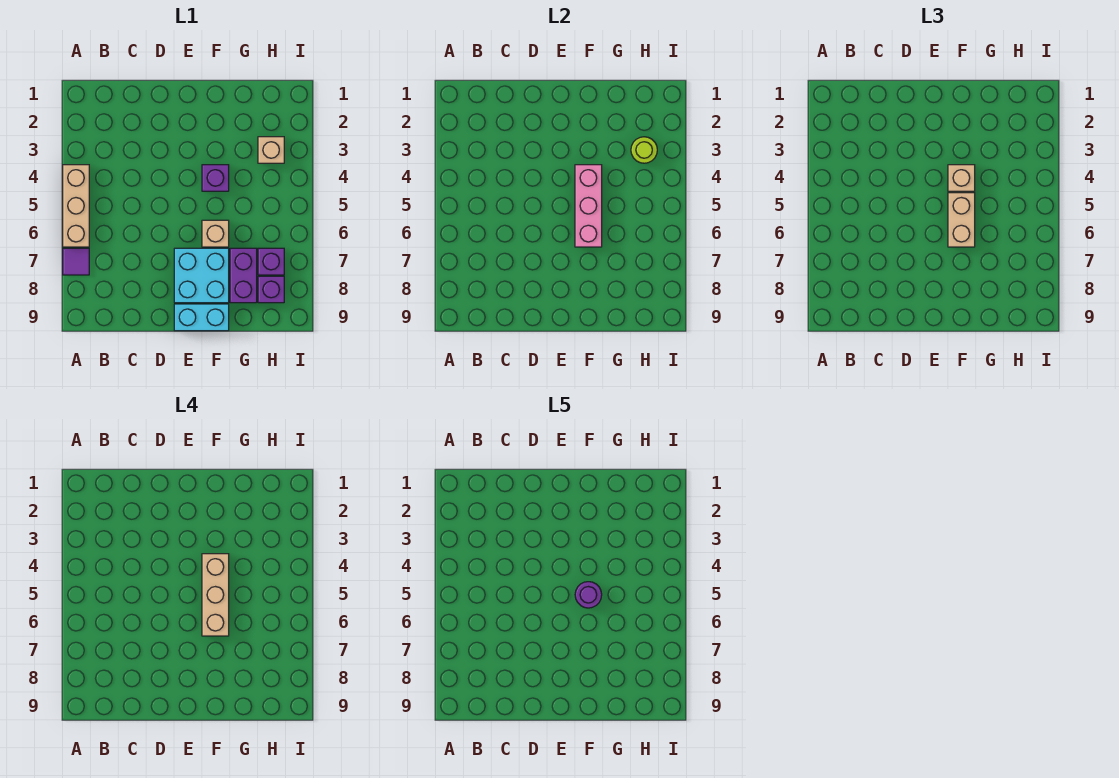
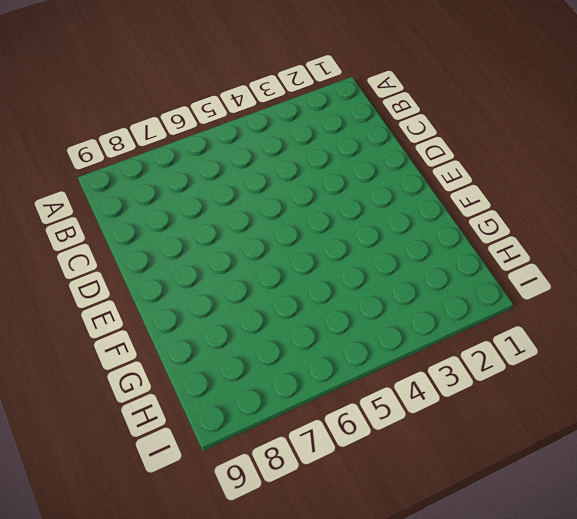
none -> tan 1x3 brick [63,165,89,247]
none -> purple 1x1 tile [63,248,89,275]
none -> cyan 2x2 brick [174,248,229,303]

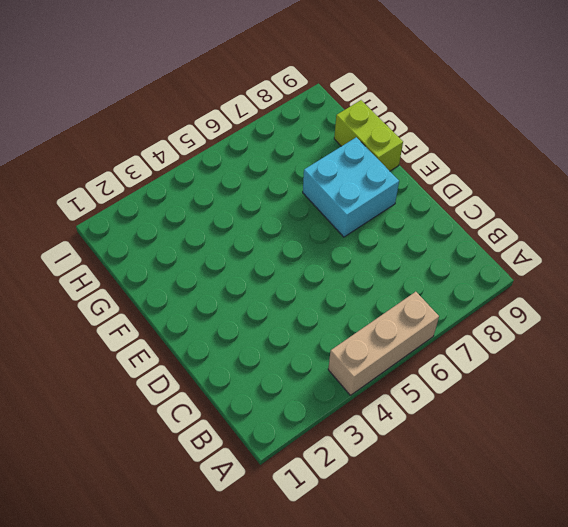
lime 1x2 brick [334,100,403,171] -> cyan 1x2 brick [174,304,229,331]
none -> purple 1x1 tile [63,248,89,275]
none -> purple 1x1 brick [202,165,229,191]
none -> tan 1x1 brick [202,220,229,247]

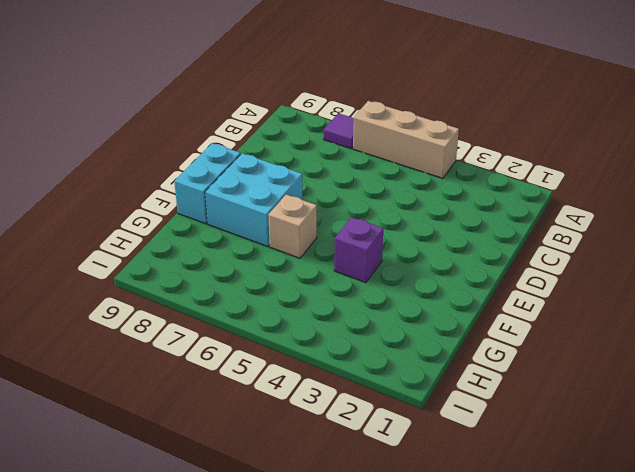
none -> purple 1x2 brick [230,248,257,303]
none -> tan 1x1 brick [258,137,284,163]
none -> purple 1x1 brick [258,248,284,275]

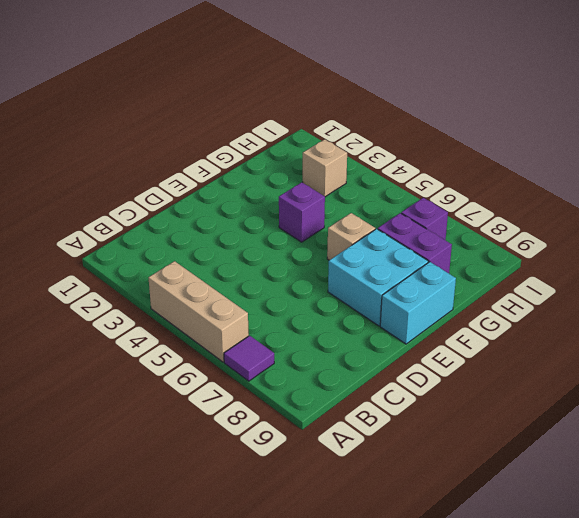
none -> purple 1x1 brick [258,276,284,303]
none -> pink 1x3 brick [575,165,602,247]
none -> lime 1x1 round brick [631,137,657,163]

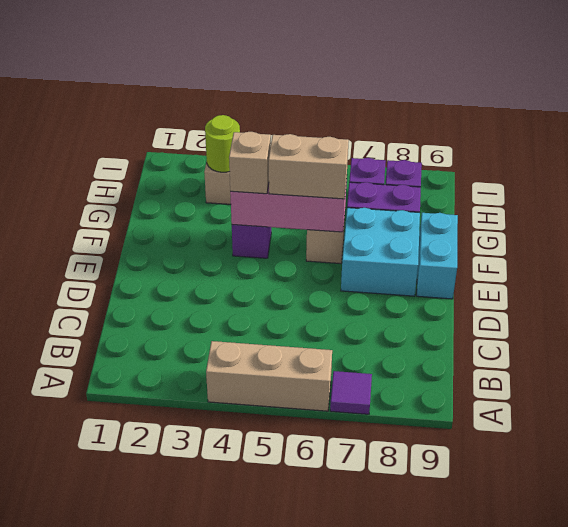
none -> tan 1x3 brick [202,554,229,636]
none -> purple 1x1 round brick [575,582,602,608]

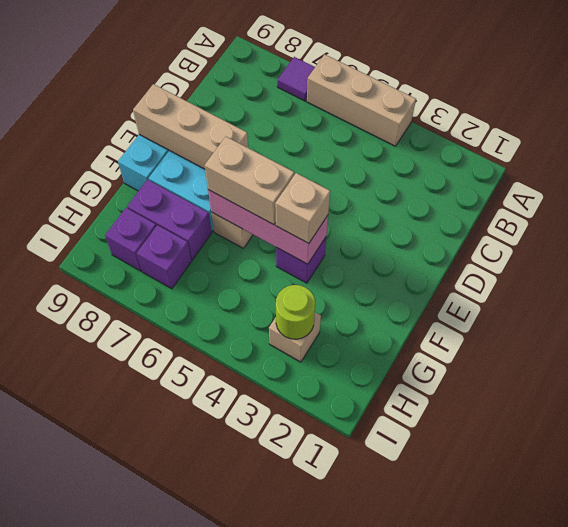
tan 1x3 brick [133,84,248,169] -> tan 1x3 brick moved to [202,554,229,636]
none -> purple 1x1 round brick [575,582,602,608]

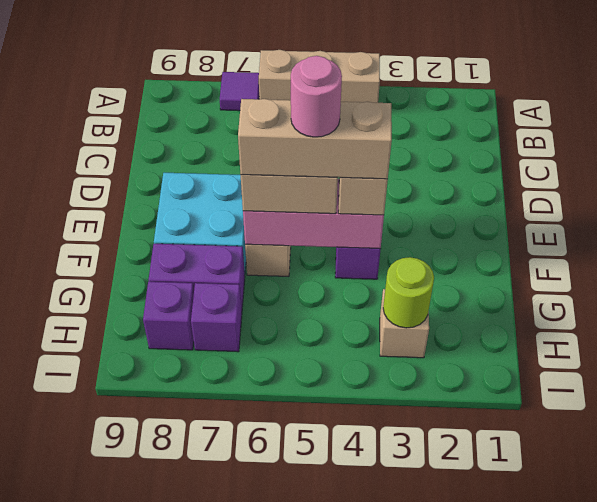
pink 1x1 round brick [291,56,342,137] -> purple 1x1 round brick [575,582,602,608]
none -> cyan 1x2 brick [174,304,229,331]

